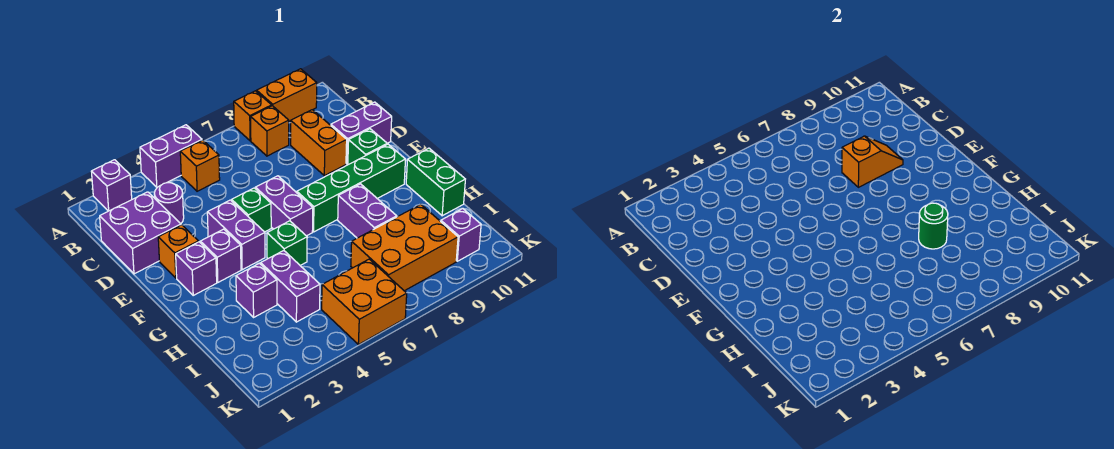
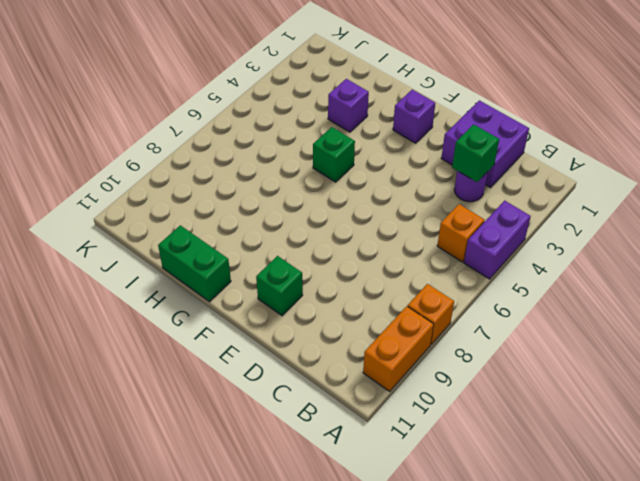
green 1x1 brick [452,124,499,182] -> green 1x1 brick moved to [232,188,271,232]
none -> purple 1x1 brick [91,160,132,211]
none -> orange 1x1 brick [251,106,289,156]
none -> orange 1x2 brick [291,110,347,176]

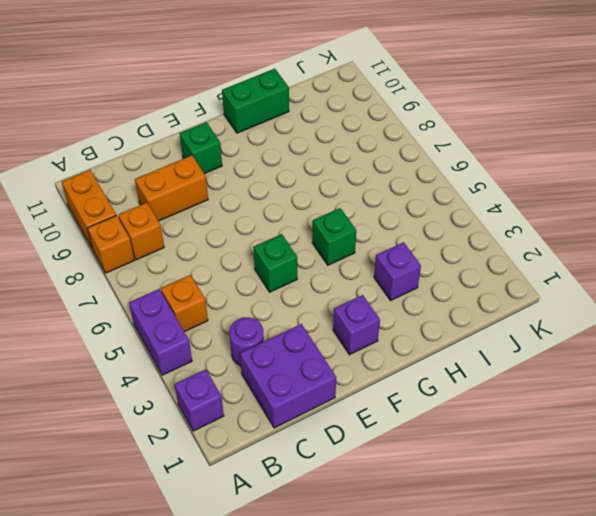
none -> purple 1x2 brick [331,102,392,164]
none -> orange 1x1 brick [158,225,198,278]
none -> purple 1x2 brick [207,200,265,270]

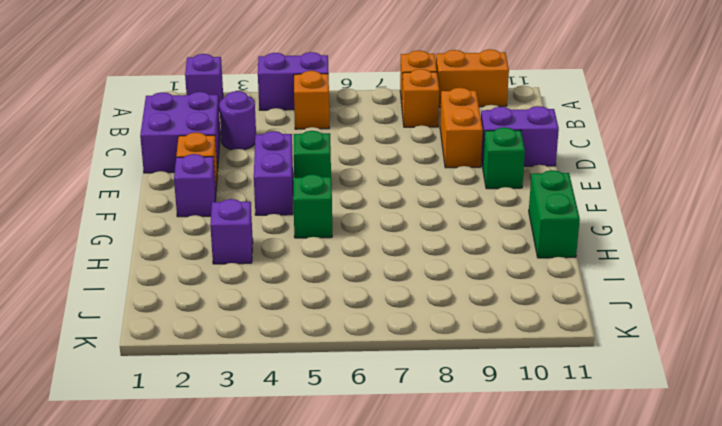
none -> purple 1x2 brick [255,176,313,236]
none -> purple 1x1 brick [200,229,241,282]
none -> green 1x4 brick [297,144,406,232]

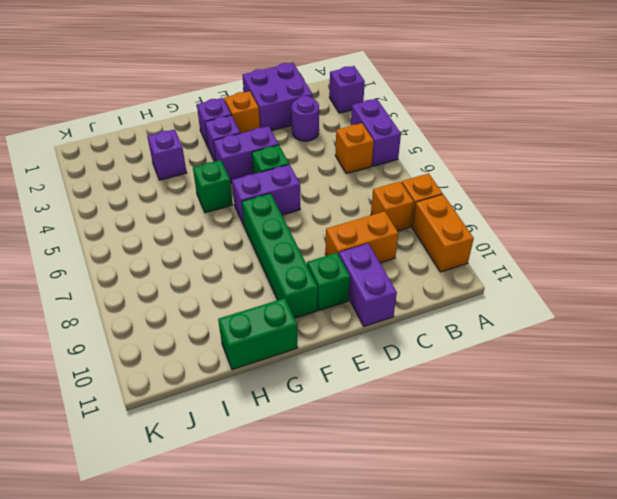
none -> purple 1x2 brick [338,184,397,238]
none -> purple 1x2 brick [261,251,320,322]
none -> orange 2x3 brick [351,204,458,291]

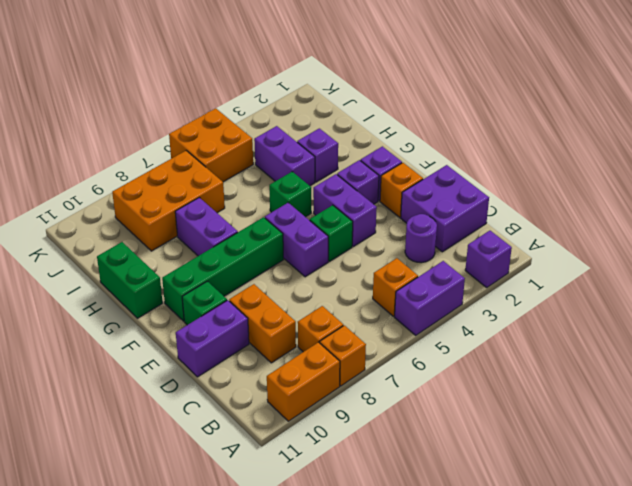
none -> purple 1x1 brick [441,208,481,261]
none -> orange 1x2 slope [842,136,903,187]
none -> green 1x1 round brick [919,203,948,249]

